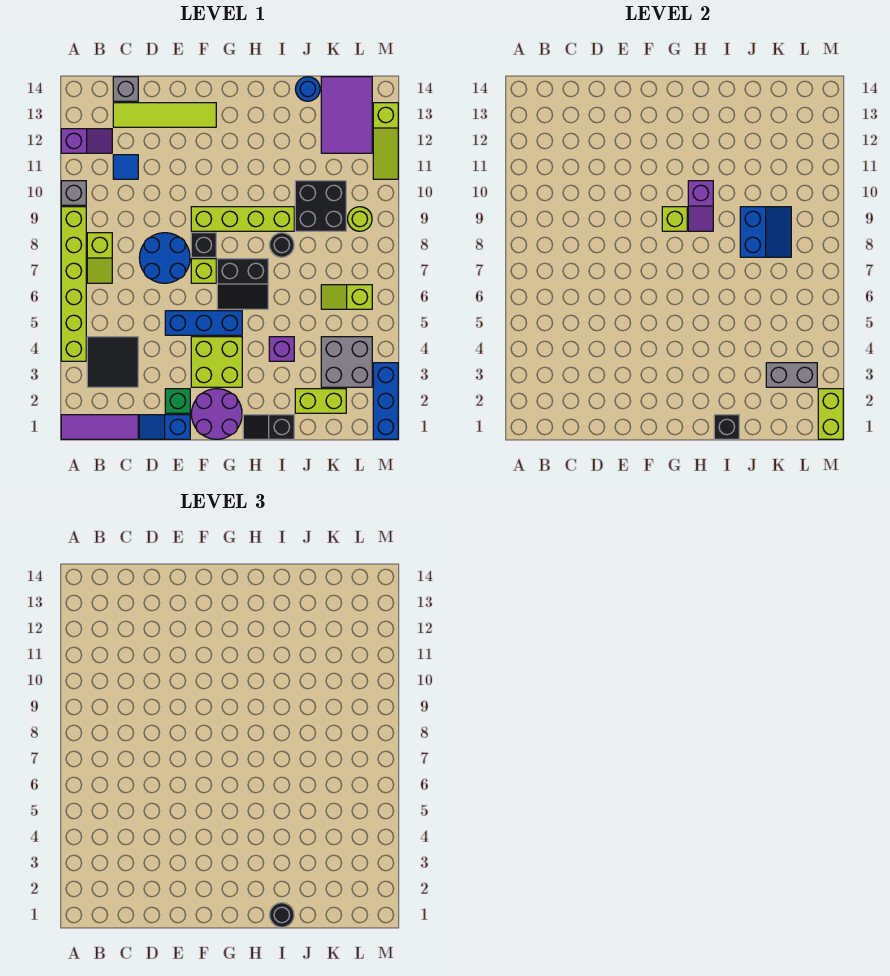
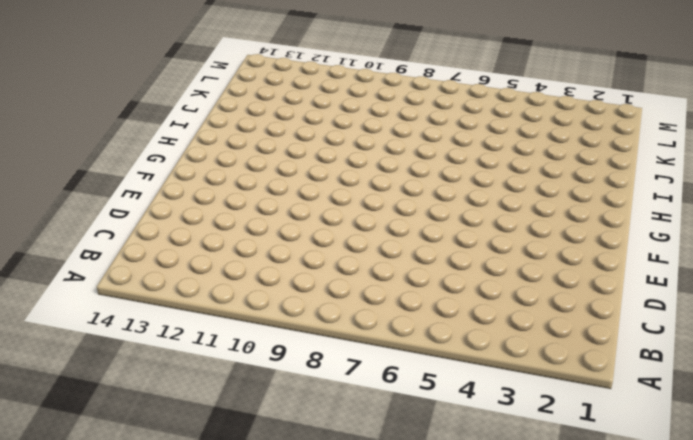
none -> purple 1x3 tile [61,415,138,439]
none -> lime 1x6 brick [61,207,86,361]
none -> grey 1x1 brick [61,181,86,205]
none -> purple 1x2 slope [61,129,112,153]

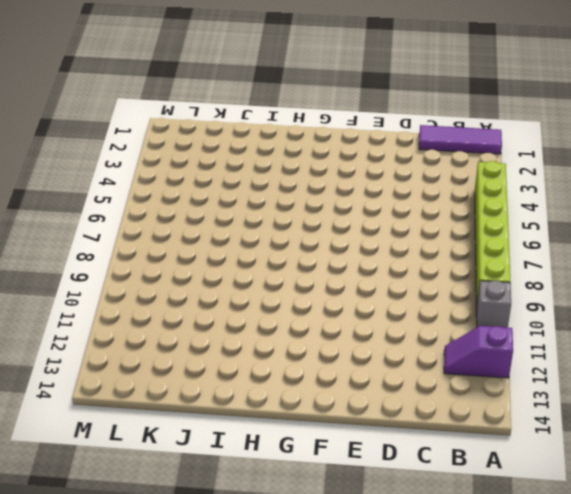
none -> black 2x2 tile [87,337,138,387]
none -> lime 1x2 slope [87,233,112,283]
none -> blue 1x1 tile [113,155,138,179]
none -> lime 1x4 tile [113,103,216,127]

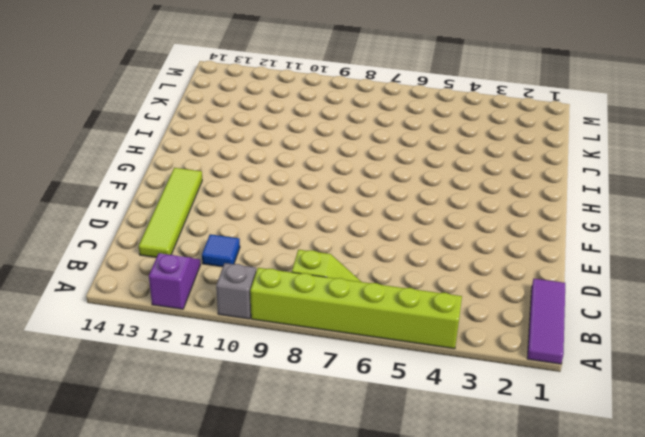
none -> black 2x2 tile [87,337,138,387]
none -> grey 1x1 brick [113,77,138,101]
none -> blue 1x2 slope [139,415,190,439]
none -> blue 2x2 round brick [139,233,190,283]

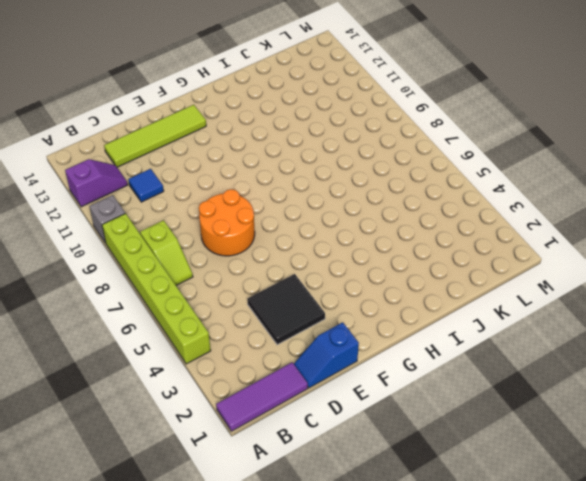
black 2x2 tile [247,274,325,345] -> black 2x2 tile moved to [87,337,138,387]
orange 2x2 round brick [199,189,255,256] -> blue 2x2 round brick [139,233,190,283]
none -> grey 1x1 brick [113,77,138,101]
none -> green 1x1 brick [165,389,190,413]
none -> blue 1x3 brick [165,311,242,335]
none -> purple 2x2 round brick [191,389,242,439]

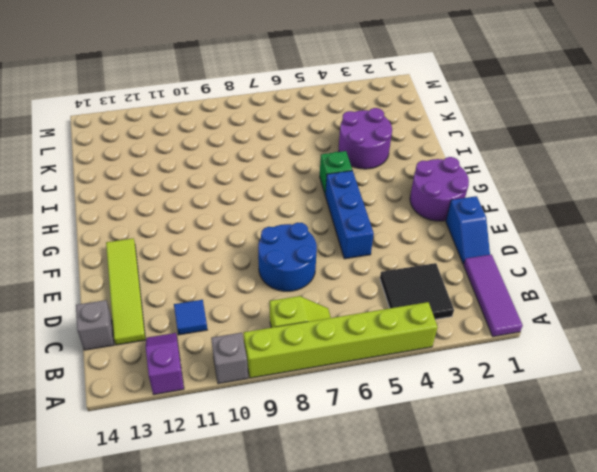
green 1x1 brick [320,151,352,195] -> green 1x1 brick moved to [165,389,190,413]
purple 2x2 round brick [339,108,392,169] -> purple 1x1 brick [269,337,294,361]
none -> lime 2x2 brick [191,337,242,387]
none -> lime 1x1 brick [191,259,216,283]
none -> black 1x1 brick [191,233,216,257]
none -> lime 1x4 brick [191,207,294,231]

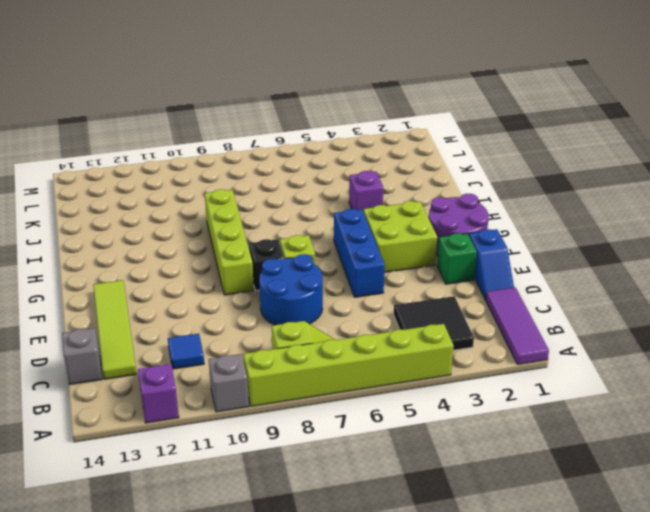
none -> black 2x2 slope [217,259,268,309]
none -> black 1x2 slope [243,415,294,439]
none -> black 1x1 round brick [270,233,294,257]
none -> lime 1x2 brick [295,389,346,413]

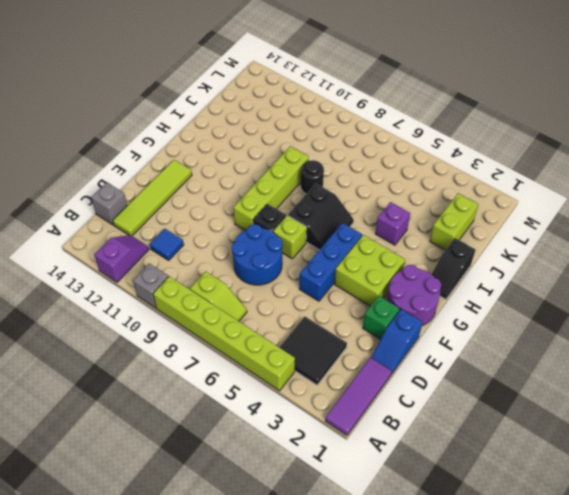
none -> black 2x2 brick [295,181,346,231]
none -> blue 1x1 round brick [296,77,320,101]
none -> grey 2x2 brick [321,337,372,387]
none -> lime 1x2 slope [321,285,372,309]

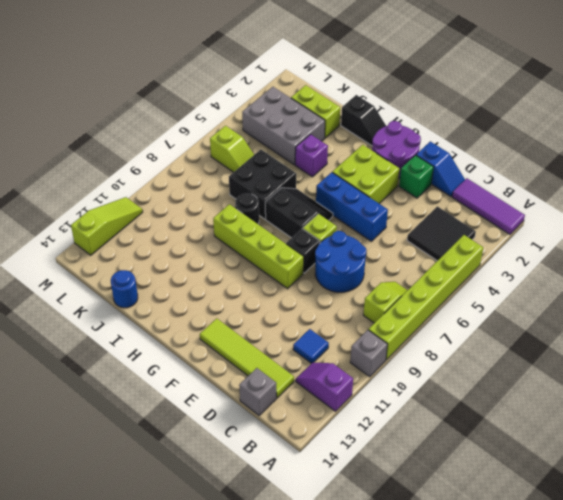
black 2x2 brick [229,150,296,219] -> black 2x2 brick moved to [295,181,346,231]
grey 2x3 brick [242,87,325,165] -> grey 2x2 brick [321,337,372,387]
none -> purple 2x3 tile [321,77,372,153]
none -> lime 1x1 round brick [348,207,372,231]
none -> blue 1x3 brick [373,363,398,439]
none -> lime 1x1 brick [662,207,687,231]

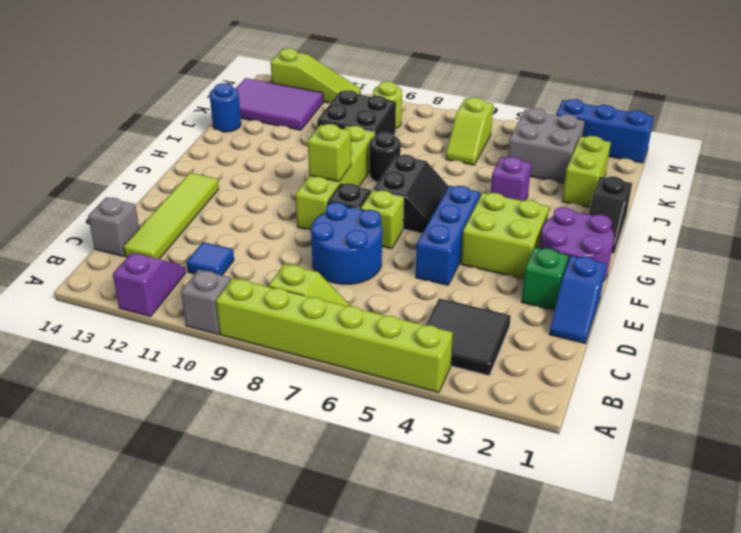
none -> purple 1x3 tile [61,415,138,439]
none -> purple 1x2 slope [688,181,713,231]
none -> black 1x1 brick [714,415,739,439]
none -> blue 2x2 slope [740,207,791,257]

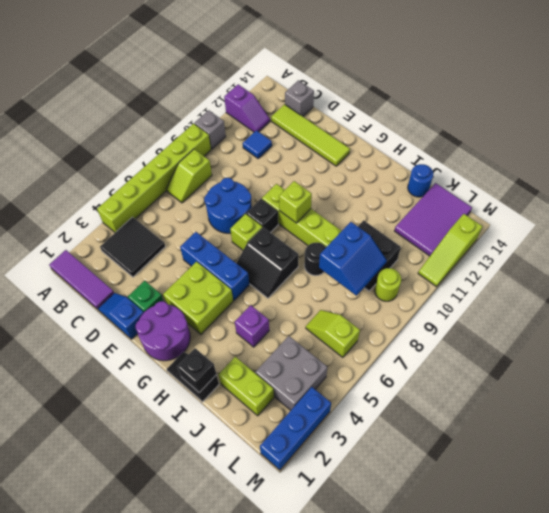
none -> purple 1x2 slope [688,181,713,231]
none -> grey 1x2 brick [766,363,817,387]
none -> lime 1x2 brick [818,389,843,439]
none -> black 1x1 round brick [270,903,294,927]

